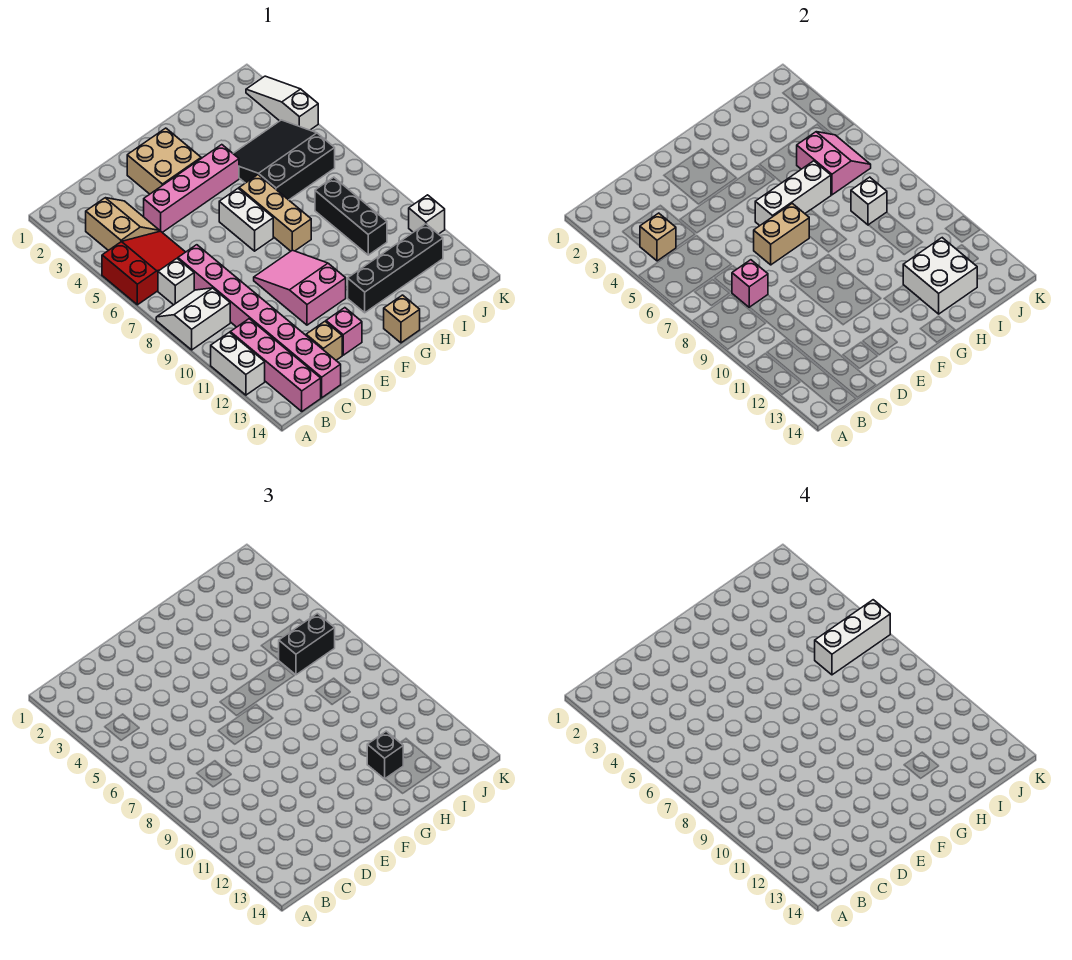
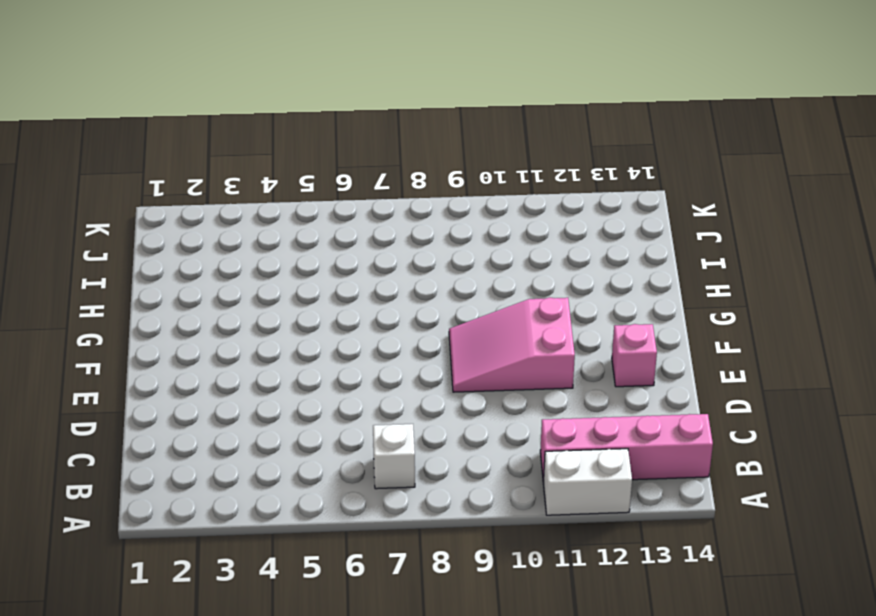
none -> red 2x3 slope [102,231,185,305]
none -> white 2x2 slope [156,288,230,350]
none -> tan 2x2 slope [86,198,160,250]
none -> pink 1x8 brick [178,245,341,398]

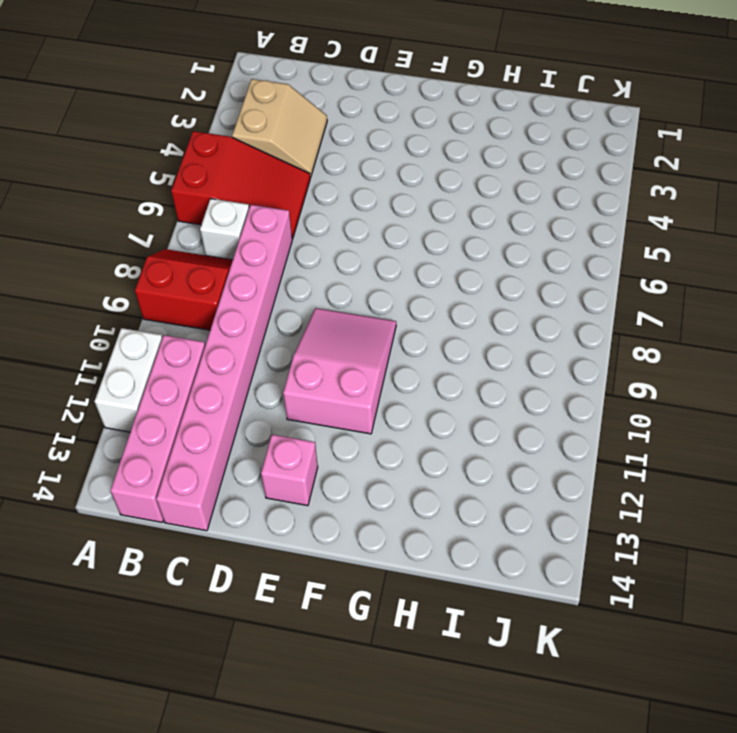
red 2x2 slope [135,249,233,330] -> white 2x2 slope [156,288,230,350]
none -> pink 1x4 brick [144,145,239,232]
none -> tan 1x1 brick [306,322,342,360]
none -> tan 2x2 brick [127,128,201,194]
none -> white 1x2 brick [219,188,273,251]

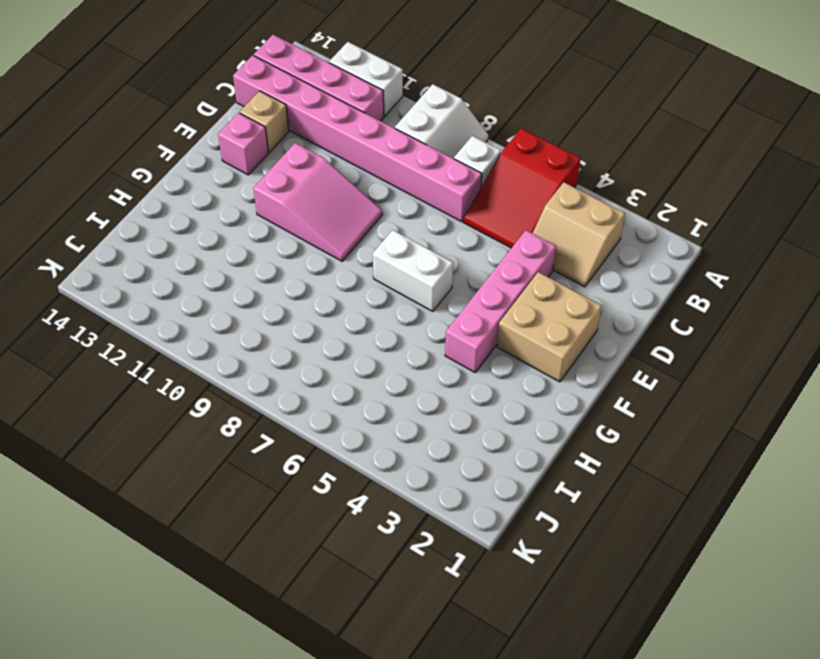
none -> tan 1x3 brick [239,175,311,251]
none -> black 1x4 brick [348,224,443,313]
none -> tan 1x1 brick [384,295,420,343]
none -> black 3x3 slope [233,120,335,200]

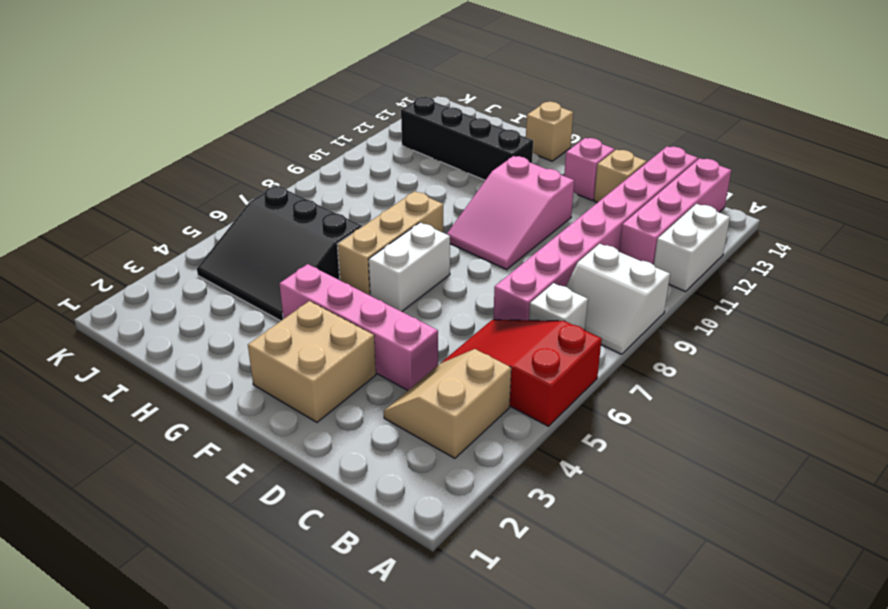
none -> black 1x3 brick [315,177,387,255]
none -> white 1x3 slope [246,76,318,130]
none -> white 1x1 brick [409,195,445,234]
none -> tan 1x1 brick [640,213,676,261]

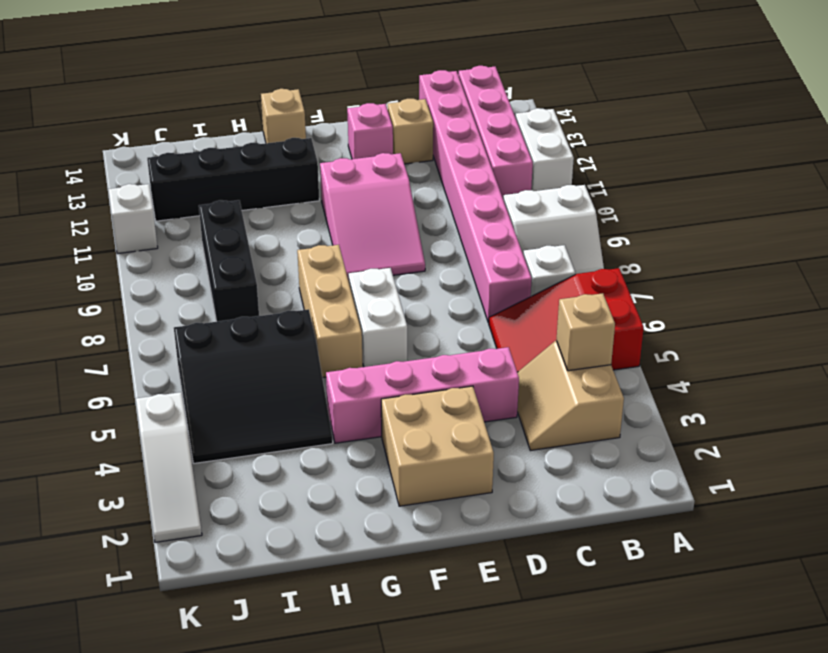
none -> pink 1x1 brick [732,260,768,307]
none -> tan 1x2 brick [754,203,809,265]
none -> white 1x3 brick [755,161,831,225]
none -> white 2x2 brick [903,238,977,314]

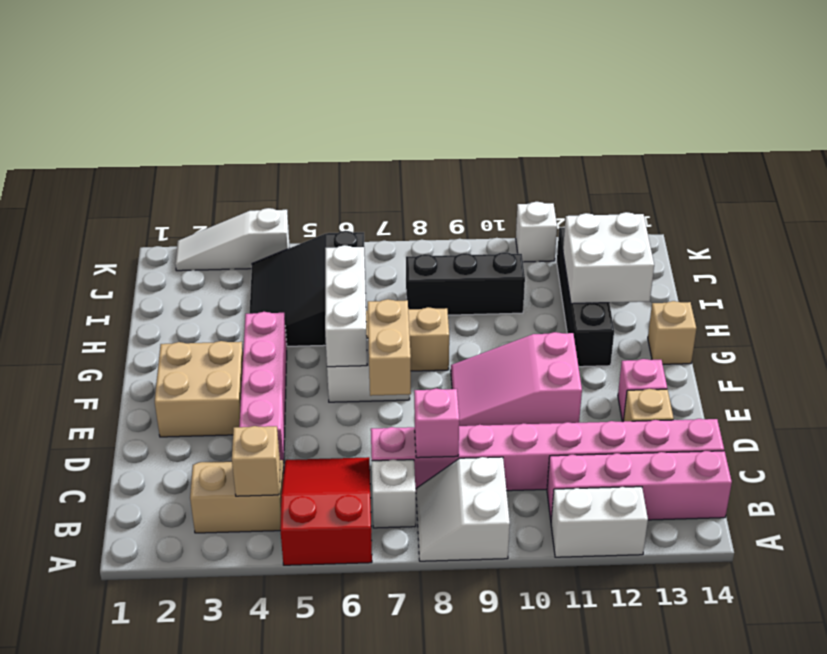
none -> pink 2x2 slope [797,132,871,195]
none -> white 1x1 brick [851,177,887,225]
none -> black 1x1 brick [367,731,403,779]
none -> black 1x2 brick [279,613,335,675]

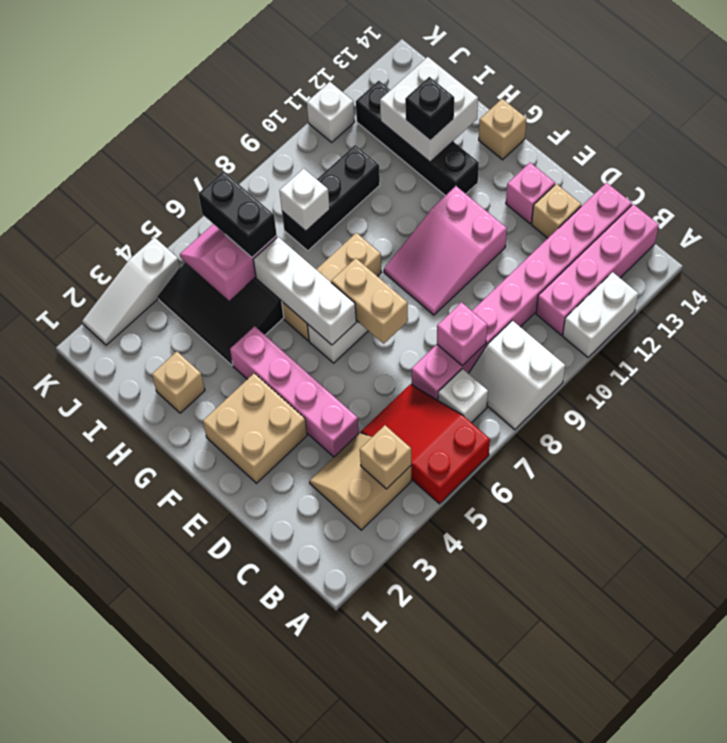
tan 1x1 brick [152,352,205,413] -> none
none -> white 1x3 brick [815,600,890,675]

